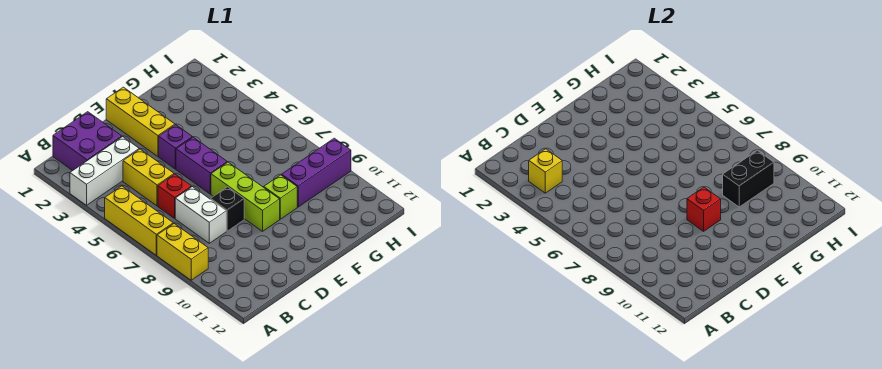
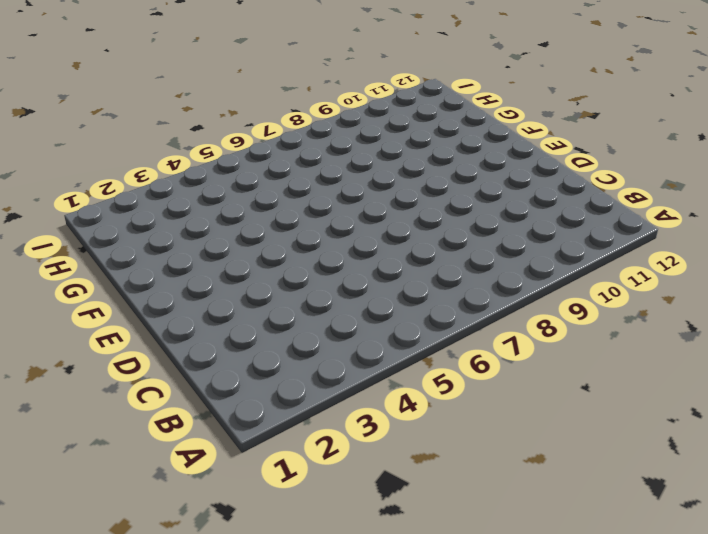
none -> white 1x3 brick [70,137,139,205]
none -> yellow 1x3 brick [105,186,173,255]
none -> yellow 1x2 brick [157,224,208,280]

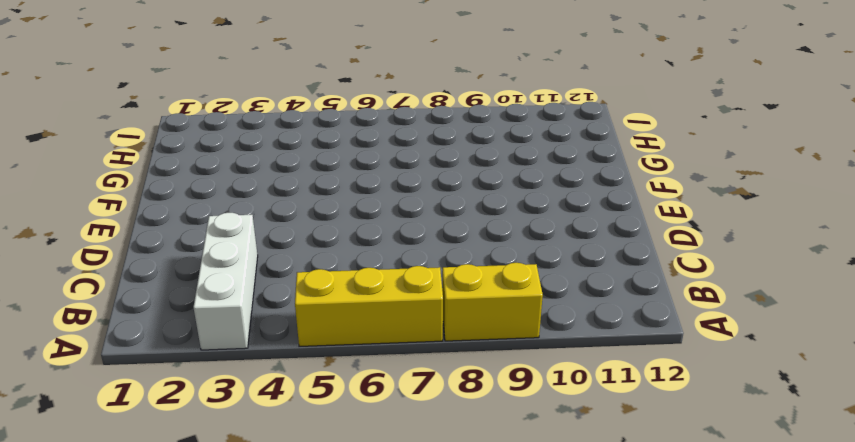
none -> purple 2x2 brick [53,112,122,171]
none -> yellow 1x2 brick [123,149,174,206]
none -> red 1x1 brick [158,174,192,218]

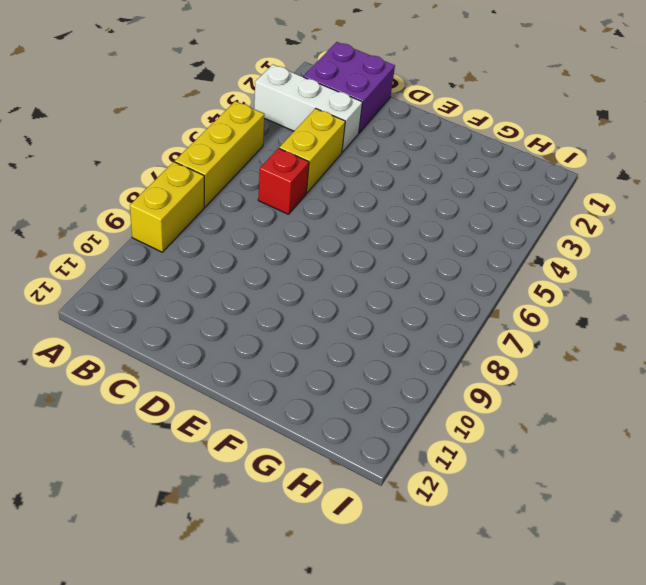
none -> white 1x2 brick [175,187,226,243]
none -> black 1x1 brick [211,187,244,231]
none -> yellow 1x3 brick [106,87,175,156]

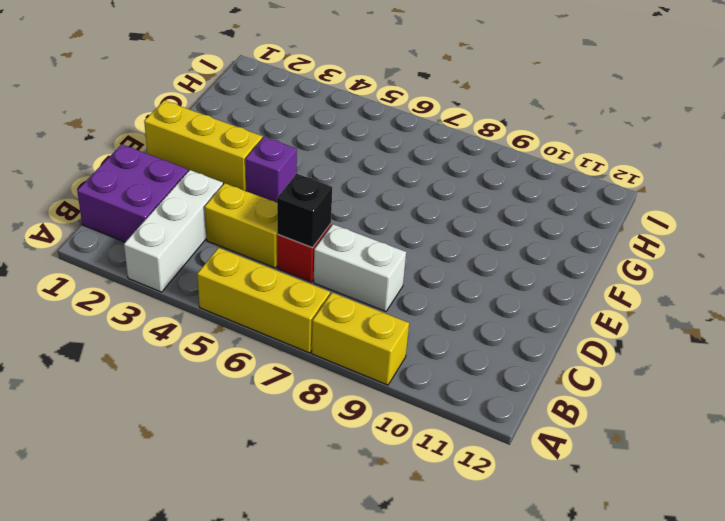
black 1x1 brick [277,174,332,248] -> black 1x1 brick moved to [211,187,244,231]
none -> purple 1x2 brick [176,137,227,194]
none -> lime 1x3 brick [211,162,280,231]
none -> lime 1x1 brick [264,175,297,219]

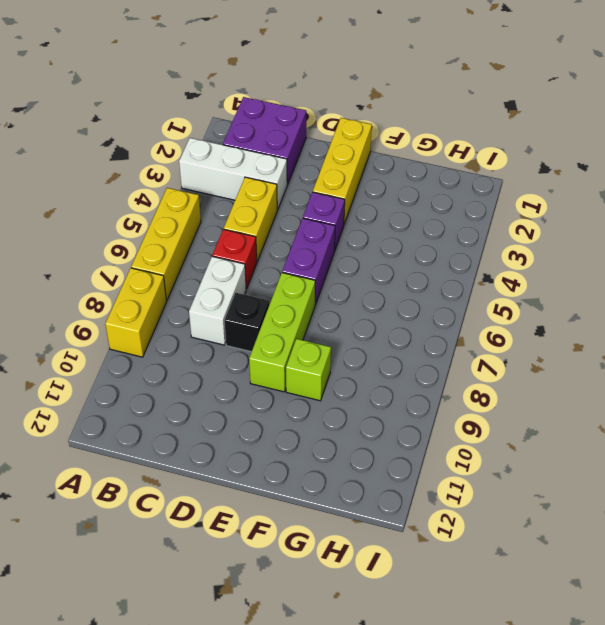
none -> purple 1x3 brick [282,138,351,207]
none -> yellow 1x1 brick [529,149,562,193]
none -> red 1x1 brick [687,187,721,231]

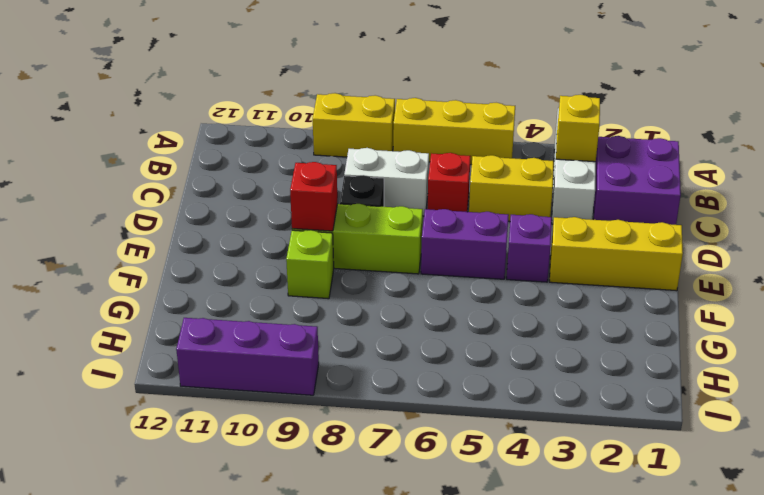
purple 1x3 brick [176,318,319,395] -> purple 1x3 brick turned to [282,138,351,207]
none -> black 1x2 brick [723,151,774,207]

